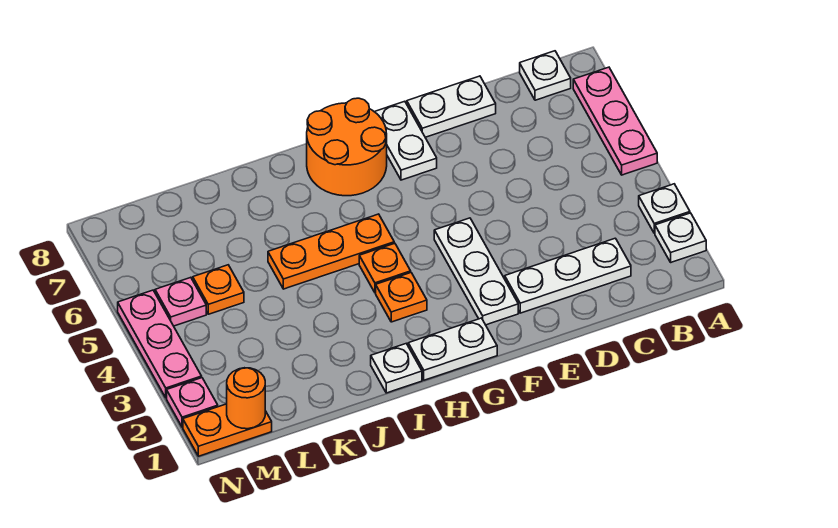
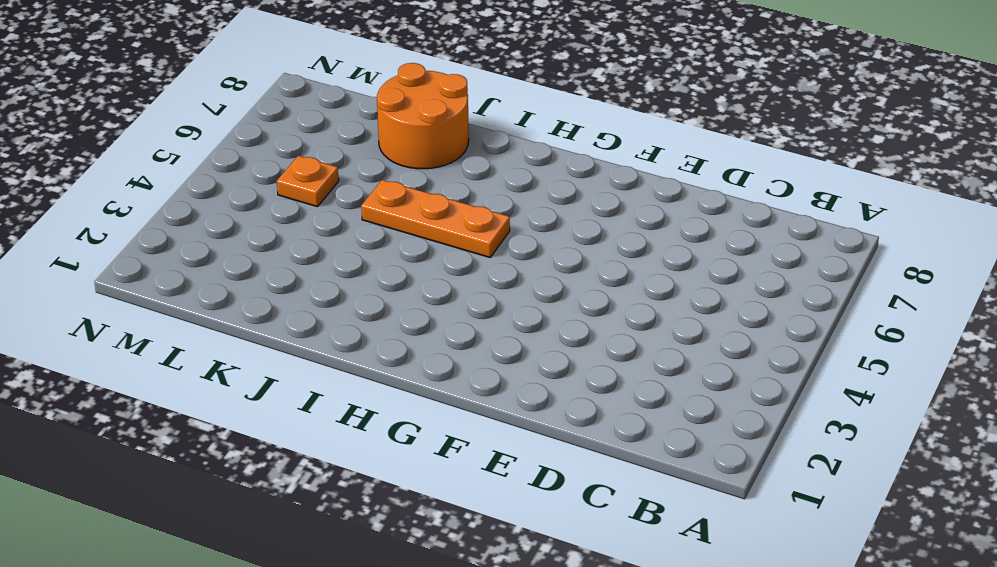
orange 2x2 round brick [377,63,469,169] -> orange 2x2 round brick moved to [307,98,387,196]
none -> white 1x1 plate [655,213,706,262]
none -> white 1x1 plate [639,184,690,233]
none -> pink 1x3 plate [573,67,657,175]

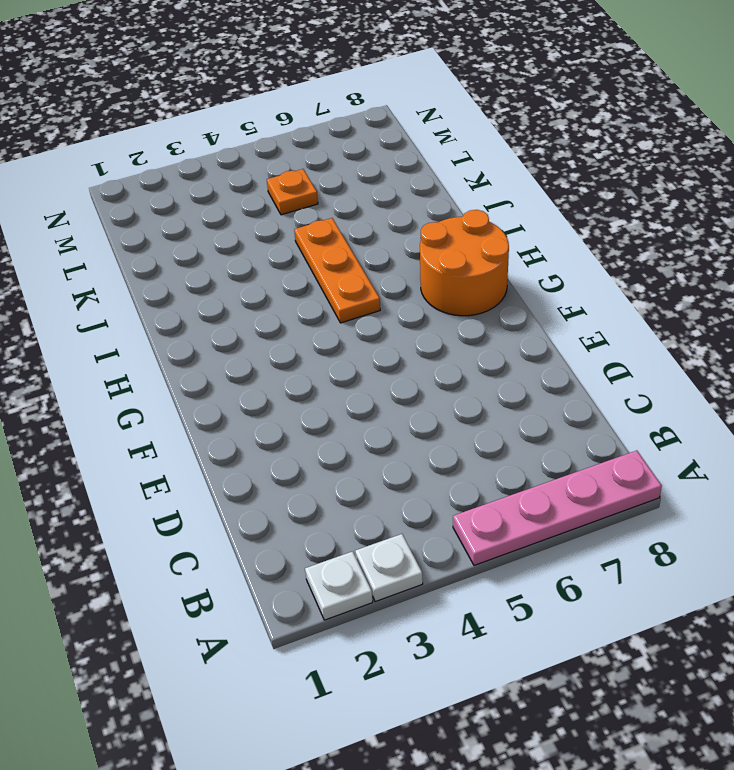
pink 1x4 plate [453,451,662,565] -> pink 1x3 plate [573,67,657,175]
none -> white 1x1 plate [520,51,571,100]
none -> white 1x3 plate [505,238,631,313]
none -> white 1x2 plate [407,76,496,137]

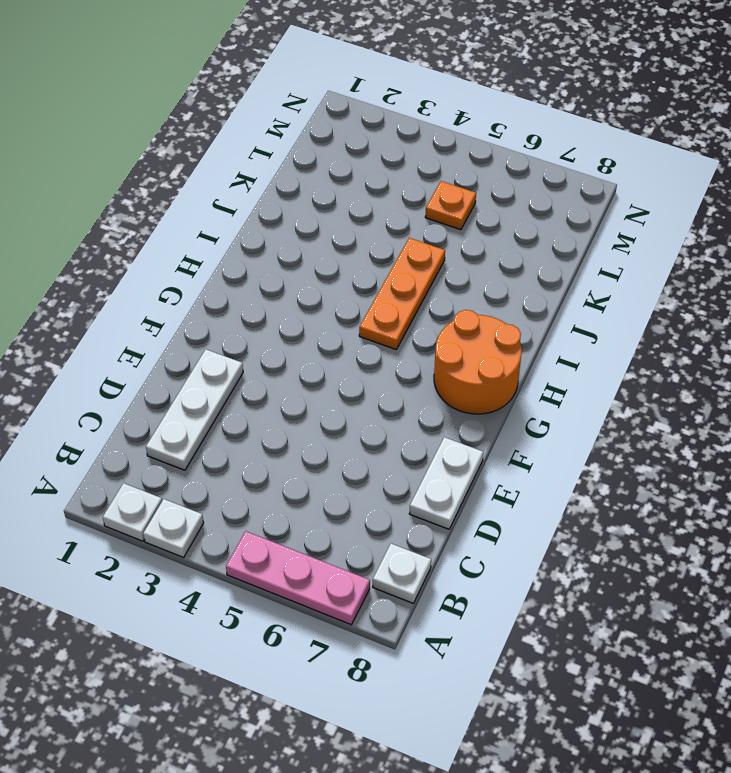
none -> white 1x3 plate [434,218,518,325]
none -> white 1x2 plate [375,101,437,180]
none -> white 1x2 plate [408,318,497,380]

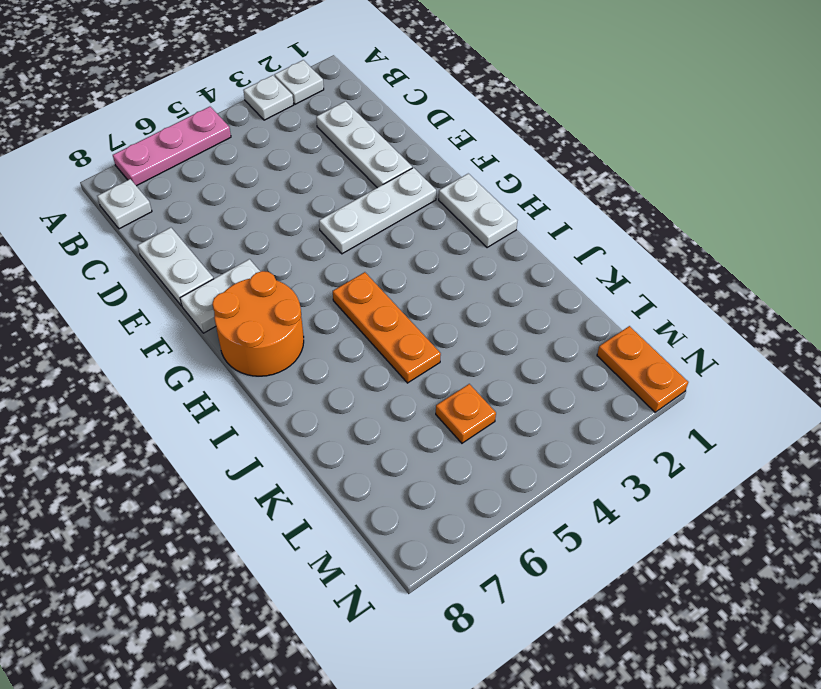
none -> orange 1x1 plate [376,273,427,322]
none -> orange 1x1 plate [359,243,411,293]
none -> white 1x1 plate [371,344,422,393]

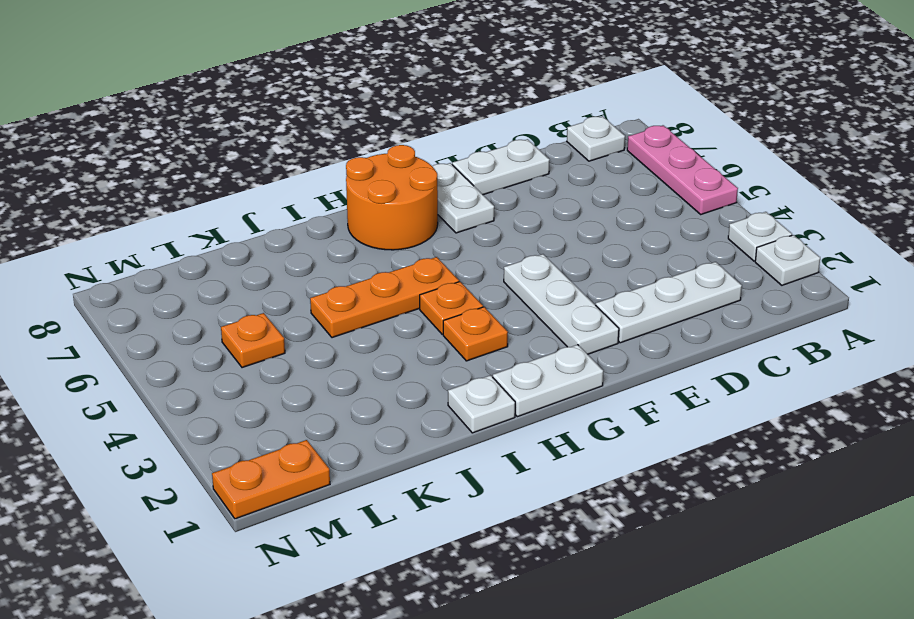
none -> pink 1x1 plate [155,277,206,326]
none -> pink 1x1 plate [167,378,218,427]
none -> pink 1x3 plate [118,290,202,398]

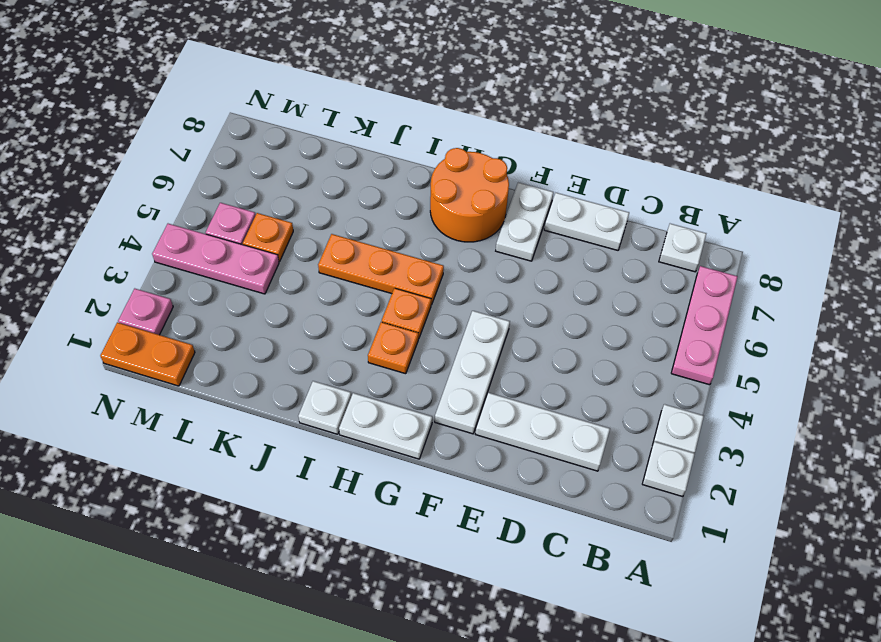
pink 1x3 plate [152,224,279,294] -> pink 1x3 plate turned to [118,290,202,398]
none -> orange 1x1 round brick [227,368,265,429]

